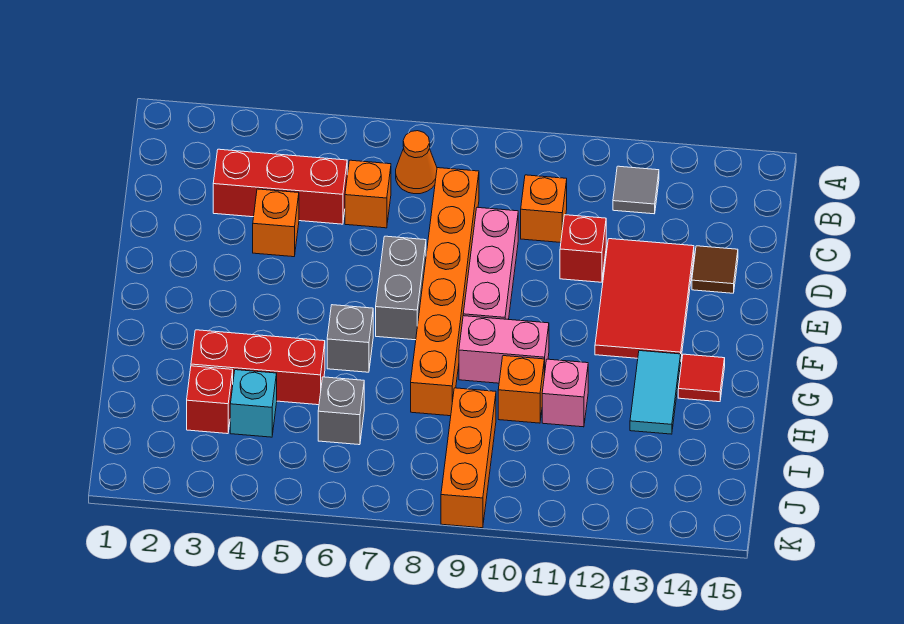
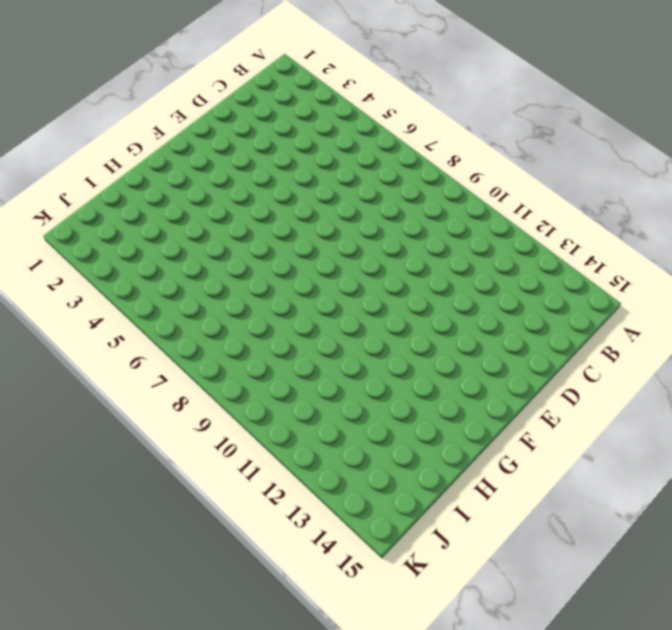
none -> orange 1x1 cone [396,131,437,194]
none -> grey 1x1 tile [613,166,659,214]
none -> red 1x3 brick [213,149,347,224]

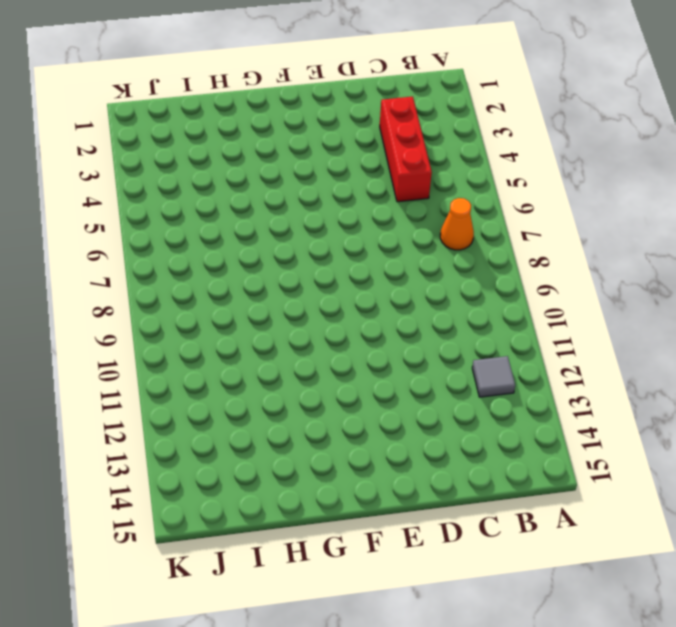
none -> orange 1x1 brick [345,160,391,228]
none -> orange 1x6 brick [411,168,479,416]
none -> orange 1x1 brick [521,175,567,243]

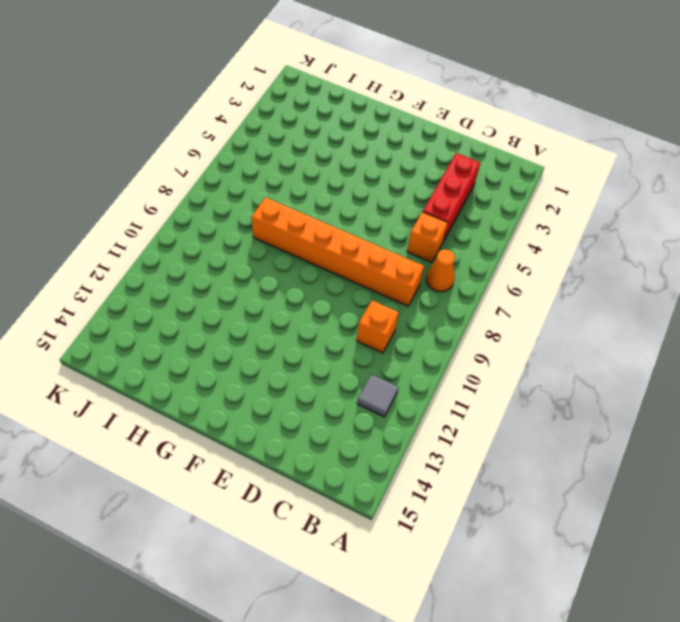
none -> orange 1x1 brick [253,189,299,257]
none -> pink 1x3 brick [463,207,518,320]
none -> red 1x1 brick [560,215,606,282]

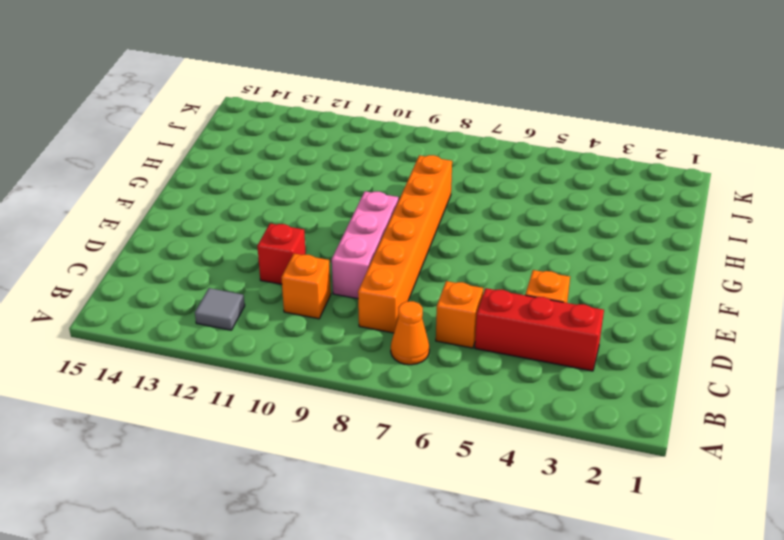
none -> red 2x3 tile [595,239,694,358]
none -> brown 1x1 tile [692,246,738,293]
none -> grey 1x2 brick [376,236,426,340]

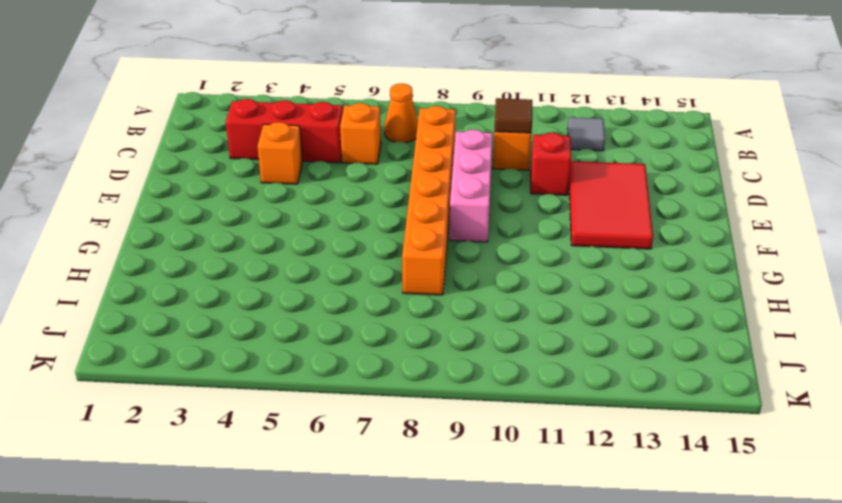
brown 1x1 tile [494,98,532,133] -> brown 1x1 tile moved to [692,246,738,293]
none -> grey 1x2 brick [376,236,426,340]
none -> grey 1x1 brick [327,305,373,372]
none -> pink 1x2 brick [459,316,549,383]

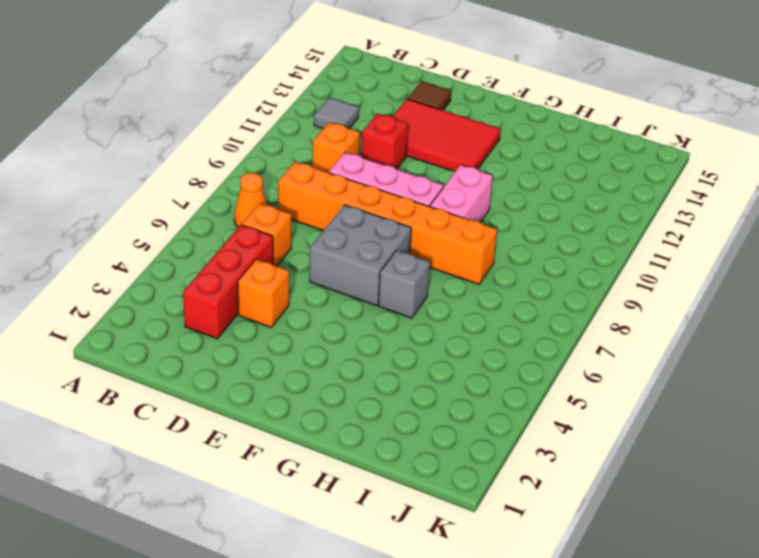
grey 2x2 brick [310,205,411,306] -> grey 1x2 brick [376,236,426,340]
none -> cyan 1x2 tile [630,351,681,434]
none -> red 1x1 tile [678,354,725,402]
none -> red 1x3 brick [191,330,325,405]

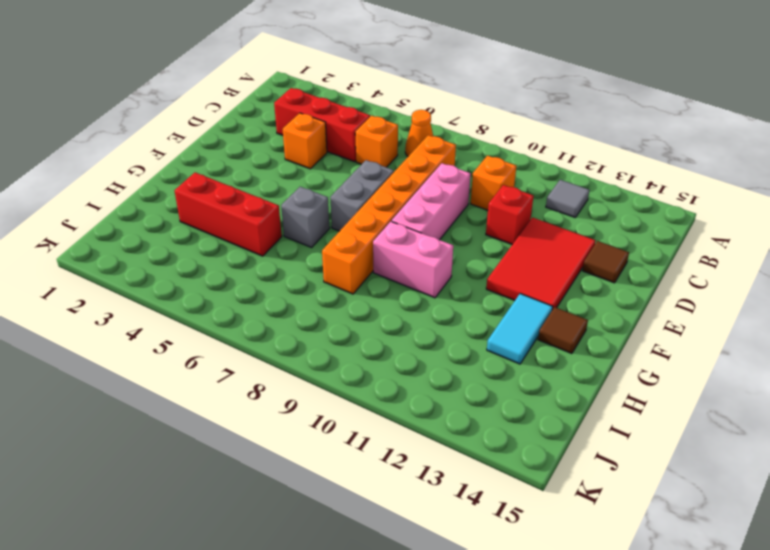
brown 1x1 tile [538,307,588,354] -> red 1x1 tile [678,354,725,402]
none -> orange 1x1 brick [498,356,544,423]
none -> pink 1x1 brick [542,359,588,427]
none -> red 1x1 brick [187,366,233,434]

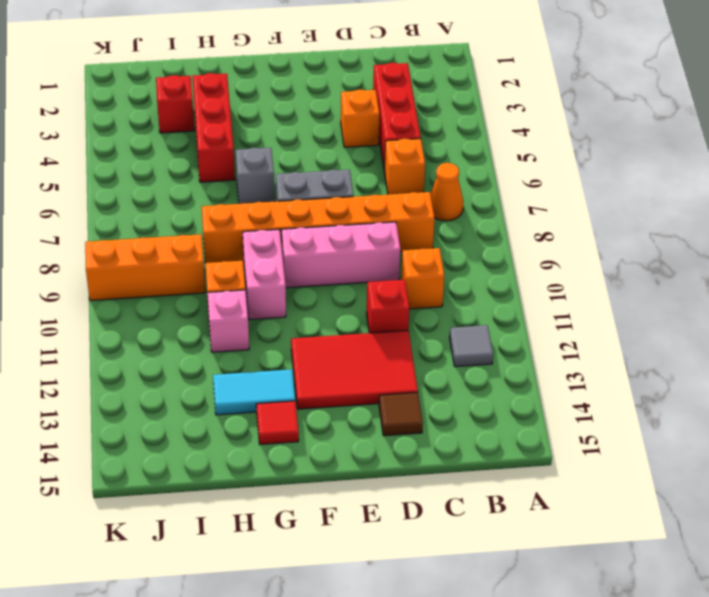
none -> cyan 1x1 brick [230,370,277,437]
none -> grey 1x1 brick [318,377,364,445]

